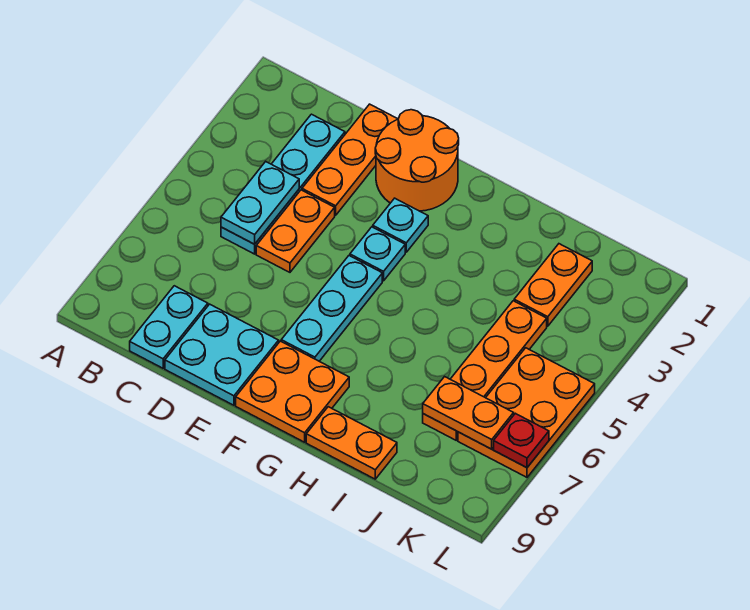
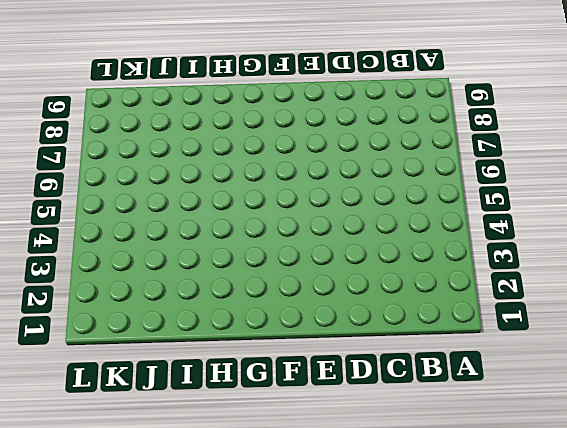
none -> cyan 1x4 plate [221,114,345,254]
none -> cyan 1x2 plate [130,286,208,368]
none -> orange 1x3 plate [302,104,397,215]

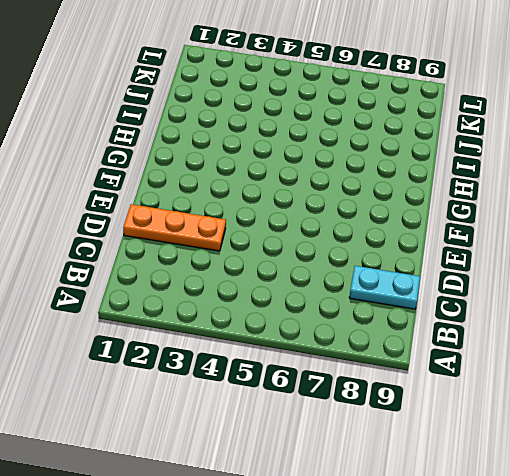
none -> cyan 1x4 plate [221,114,345,254]
none -> orange 1x2 plate [256,190,335,272]
none -> cyan 2x2 plate [165,304,279,405]

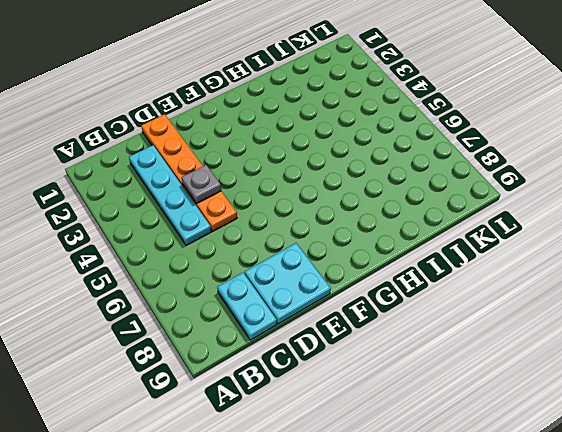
grey 1x1 plate [182,165,221,203] -> none
none -> orange 2x2 round brick [375,110,459,211]
none -> cyan 1x1 plate [373,198,428,252]
none -> cyan 1x1 plate [350,227,405,281]

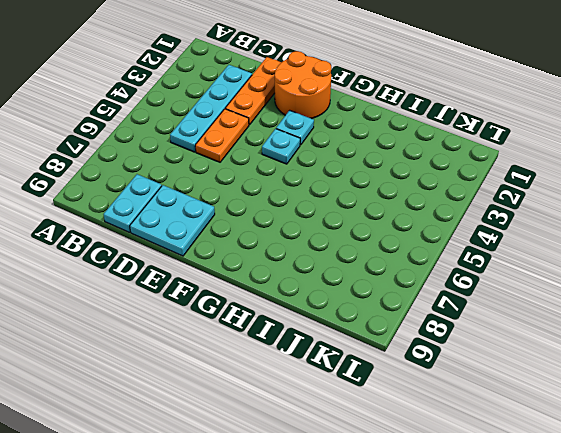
none -> cyan 1x3 plate [281,256,382,361]
none -> orange 2x2 plate [236,341,349,442]
none -> orange 1x2 plate [306,407,397,479]

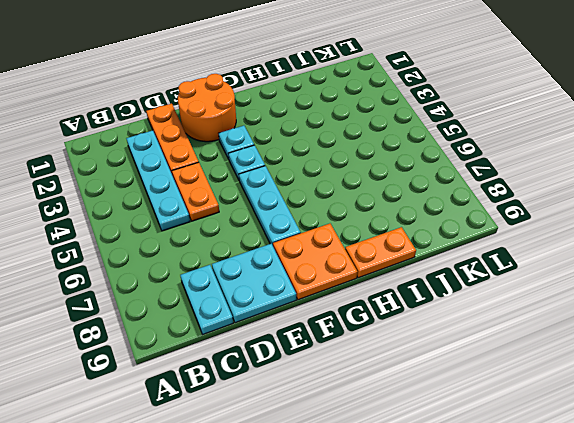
none -> orange 1x2 plate [514,244,592,326]
none -> orange 1x4 plate [423,301,547,440]
none -> orange 2x3 plate [458,348,595,477]

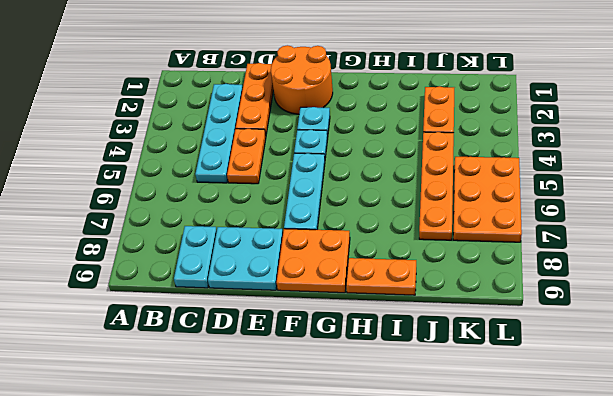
none -> cyan 1x2 plate [221,162,299,244]
none -> orange 1x2 plate [423,377,514,449]
none -> red 1x1 plate [494,413,549,468]

